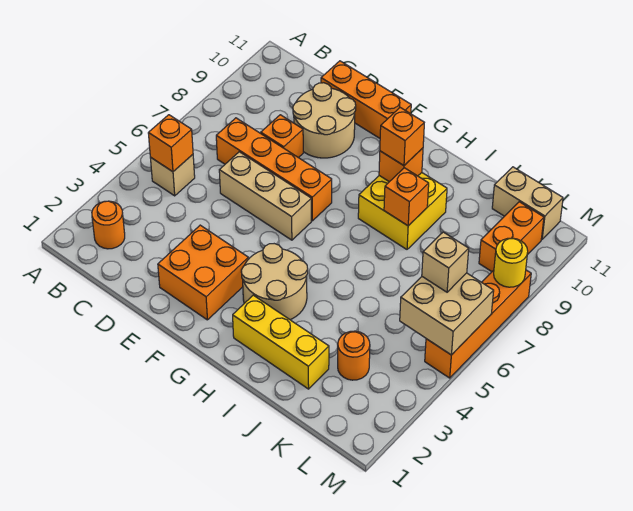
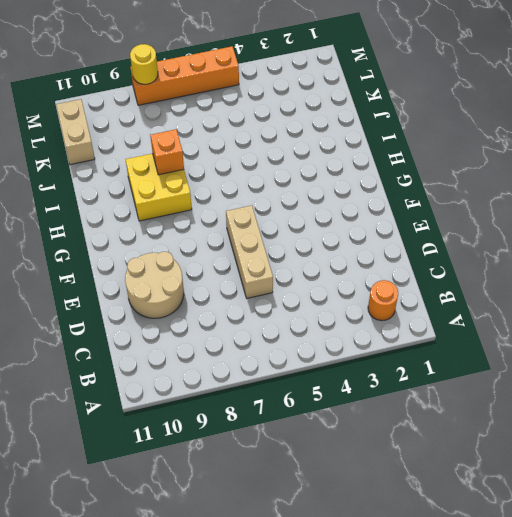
none -> tan 1x1 brick [150,155,195,196]
none -> orange 1x4 brick [216,118,332,221]
none -> orange 1x1 brick [261,115,303,158]

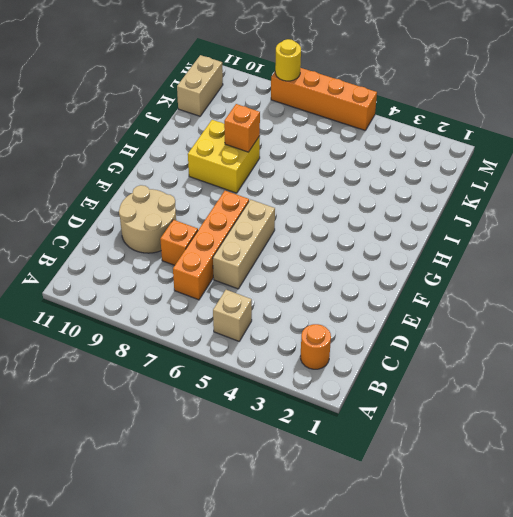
none -> orange 1x3 brick [321,61,411,138]
none -> orange 2x2 brick [158,225,248,320]
none -> tan 2x2 round brick [241,244,308,320]

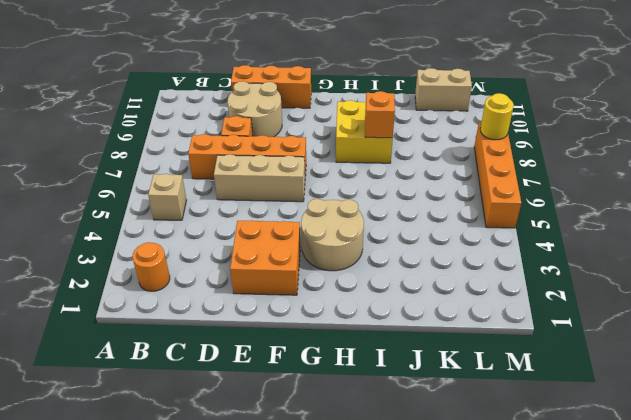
none -> yellow 1x3 brick [233,295,329,389]
none -> orange 1x1 round brick [337,331,370,380]
none -> orange 1x2 brick [479,202,544,272]

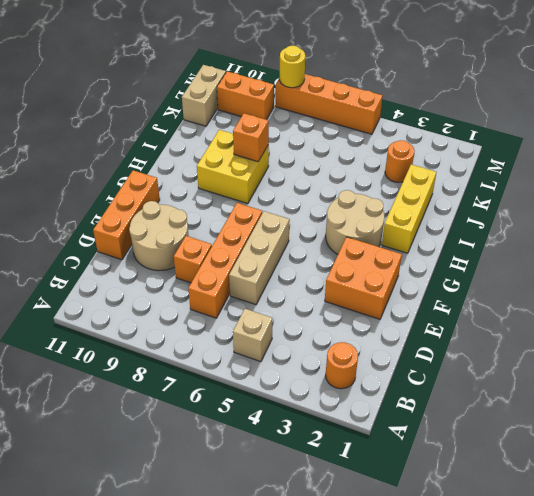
none -> orange 1x1 brick [148,115,193,172]
none -> orange 1x1 brick [379,148,423,182]
none -> tan 2x2 brick [400,273,494,355]

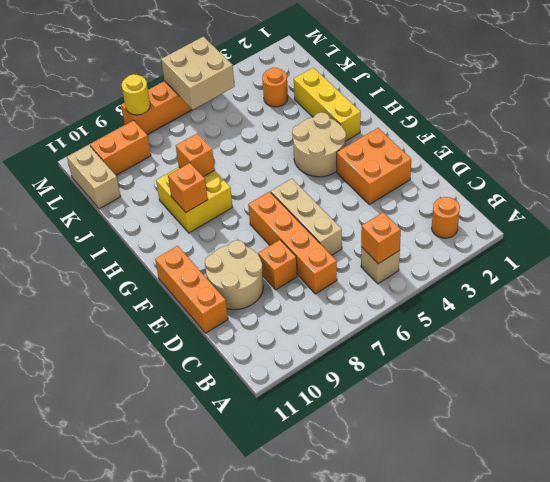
none -> orange 1x1 brick [380,108,424,166]
none -> tan 1x1 brick [422,232,469,292]

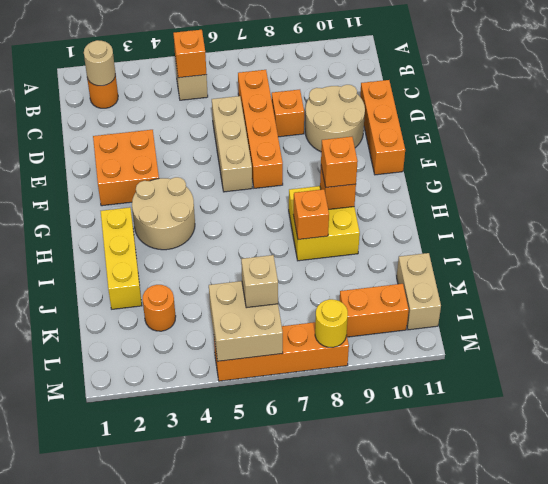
tan 1x1 round brick [84,40,115,86] -> none

